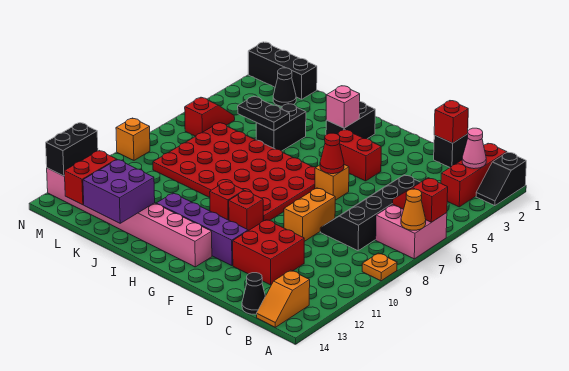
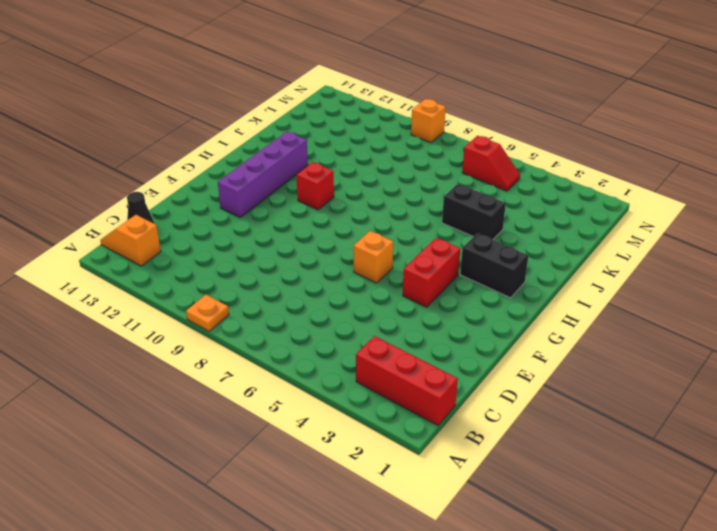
none -> black 1x2 slope [476,152,526,206]
none -> pink 2x2 brick [376,205,447,259]
none -> black 2x4 slope [320,175,420,251]
none -> black 1x1 brick [434,134,468,167]

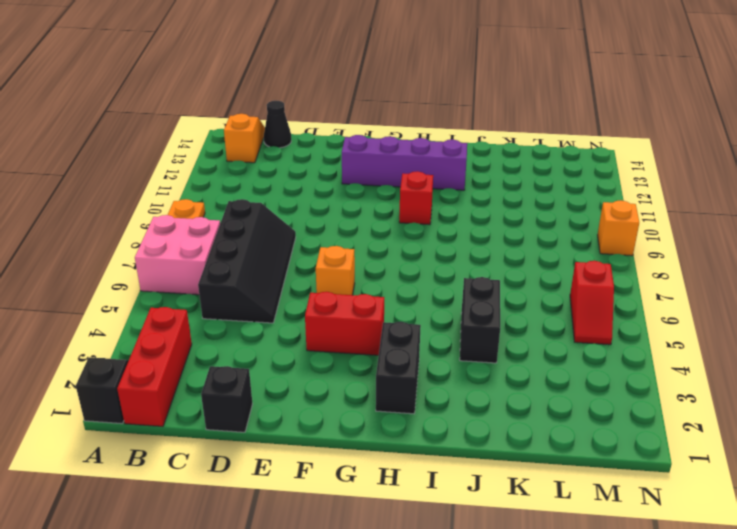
none -> red 2x2 brick [233,220,304,285]
none -> orange 1x2 brick [284,188,335,241]
none -> red 4x6 plate [153,123,316,221]
none -> red 1x1 brick [229,191,263,231]

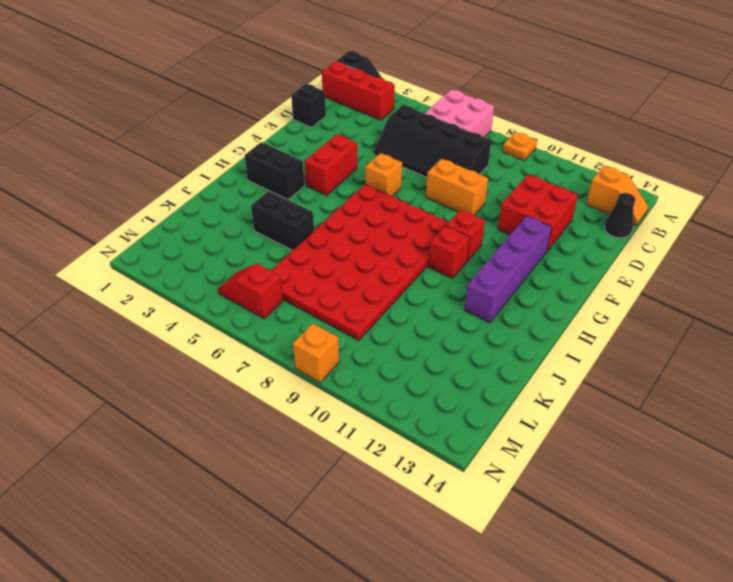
none -> pink 1x8 brick [47,168,212,267]
none -> black 1x3 brick [248,42,317,99]
none -> black 1x1 cone [273,68,296,106]
none -> red 1x2 slope [393,178,448,222]

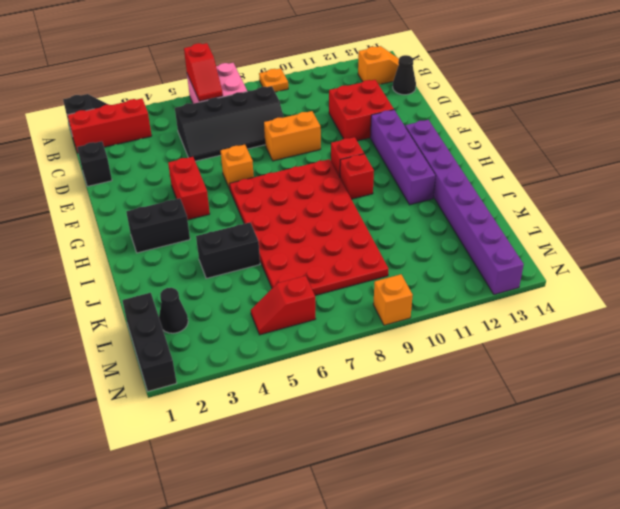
purple 1x8 brick [405,120,524,295] -> pink 1x8 brick [47,168,212,267]
none -> orange 1x1 cone [401,189,426,230]
none -> pink 1x1 cone [462,128,486,169]
none -> red 1x1 brick [434,101,468,143]
none -> red 1x1 cone [320,133,344,174]

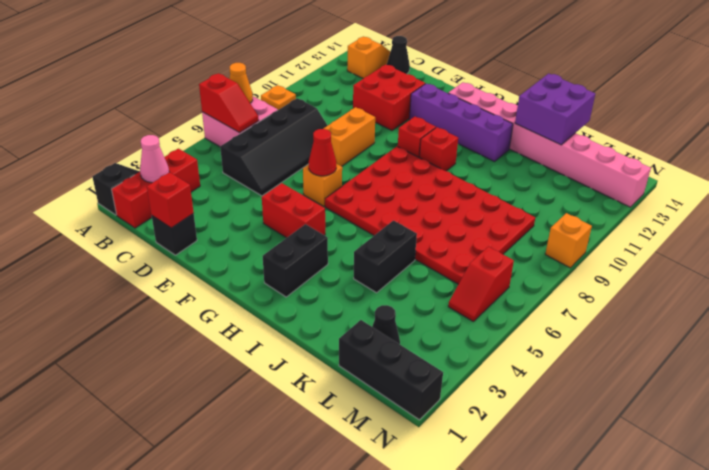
none -> pink 1x1 brick [326,86,360,128]
none -> black 1x2 plate [238,96,290,131]
none -> red 1x2 brick [64,151,117,205]
none -> black 1x2 brick [46,123,98,176]

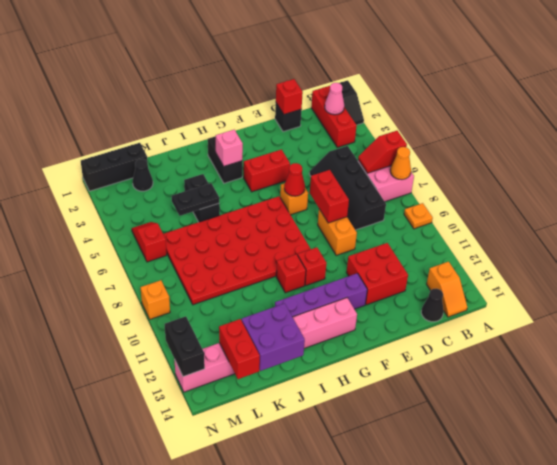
red 1x2 brick [310,170,349,223] -> none

